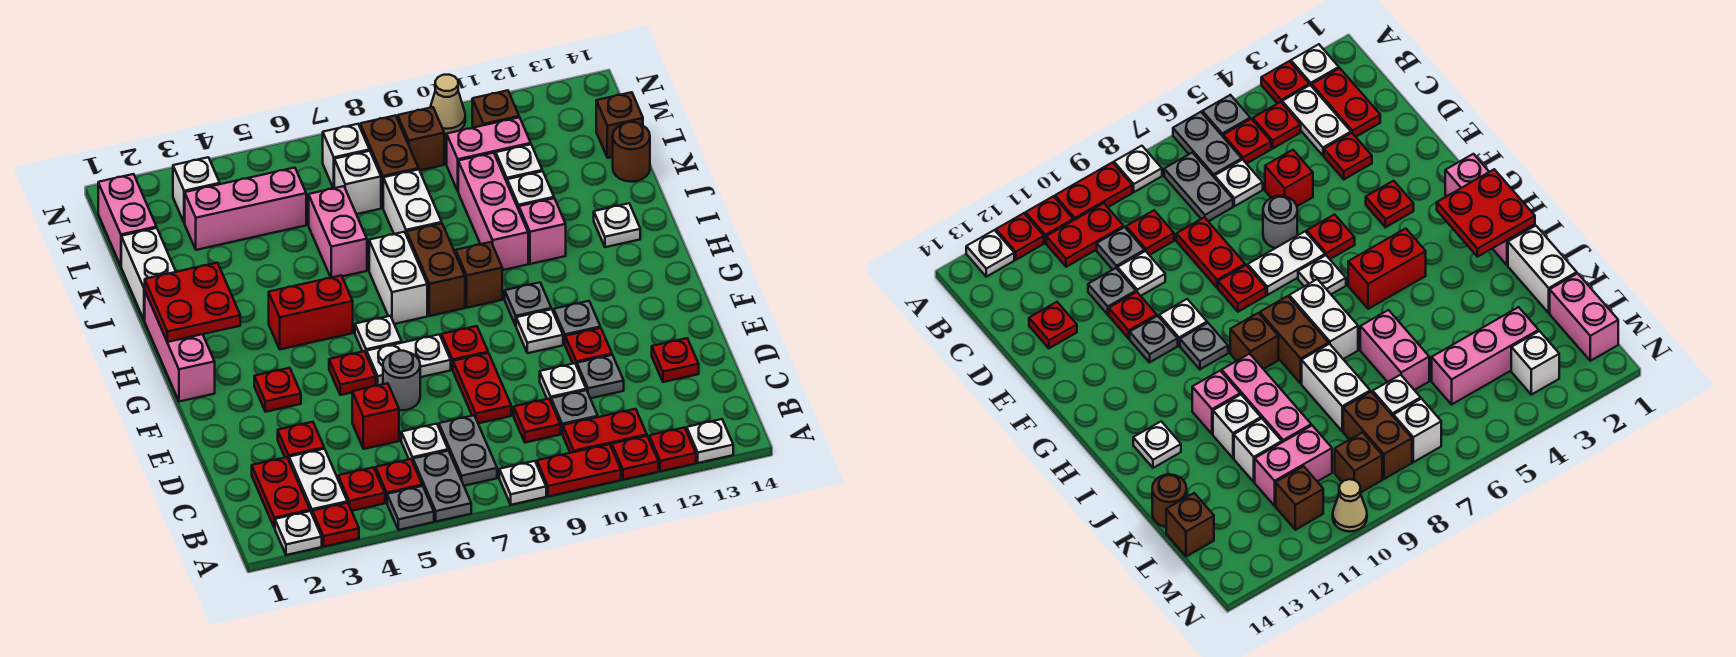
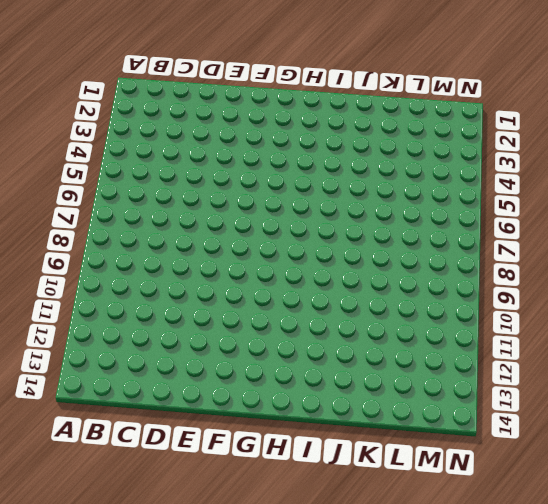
none -> white 1x1 plate [275,511,322,555]
none -> red 1x1 plate [312,503,359,547]
none -> grey 1x1 plate [387,486,434,530]
none -> grey 1x2 plate [413,451,471,522]

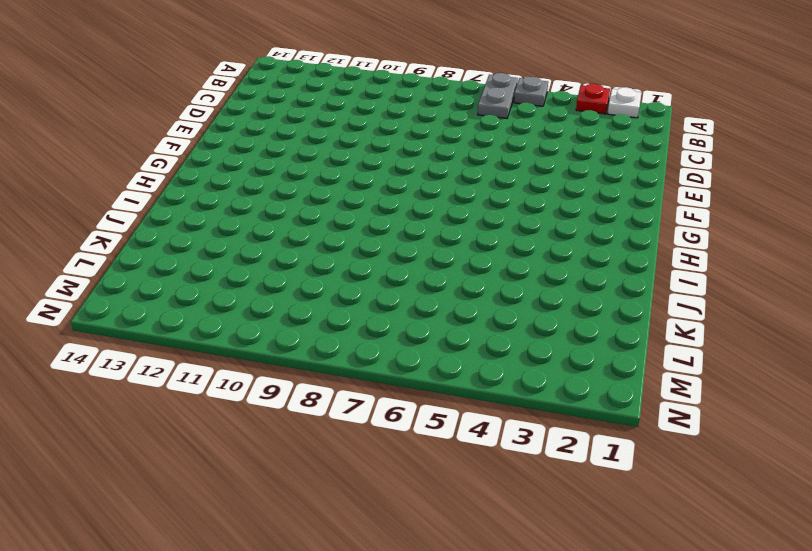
none -> white 1x1 plate [499,461,546,505]
none -> red 1x2 plate [537,444,621,497]
none -> red 1x1 plate [612,436,658,480]
none -> red 1x1 plate [649,427,696,471]

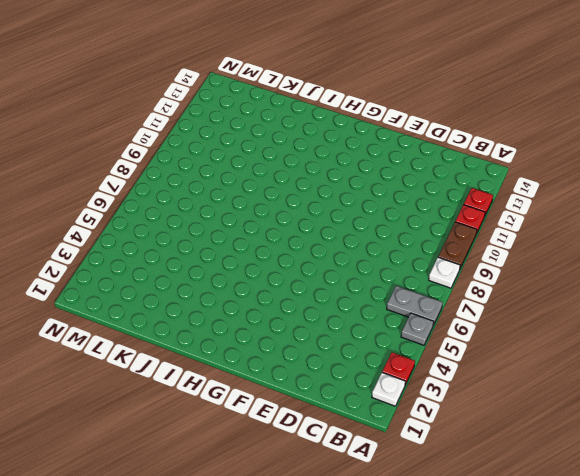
brown 1x2 plate [438,222,477,268] -> red 1x2 plate [537,444,621,497]
none -> white 1x1 plate [687,419,733,463]
none -> red 1x2 plate [252,457,310,528]
none -> white 1x2 plate [289,449,347,513]
none -> red 1x1 plate [338,467,385,511]

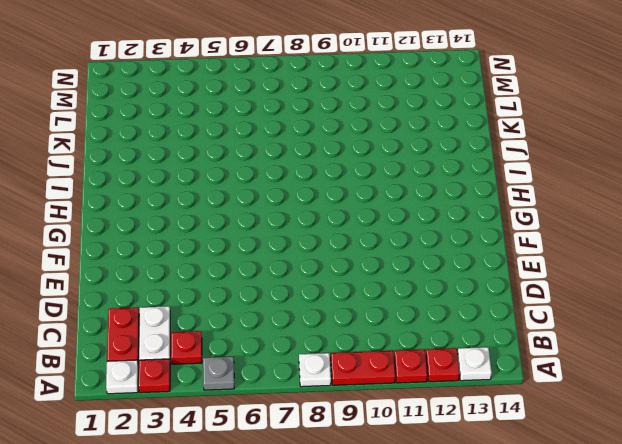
none -> grey 1x2 plate [413,451,471,522]
none -> red 1x1 plate [376,459,422,502]
none -> grey 1x2 plate [439,415,497,486]
none -> red 1x2 plate [563,409,647,453]

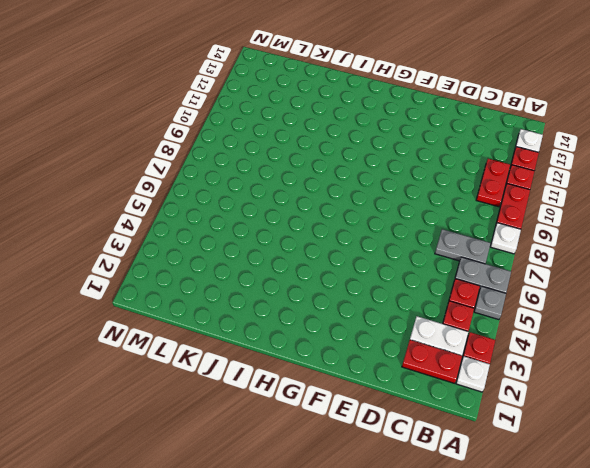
none -> white 1x1 plate [401,424,448,462]
none -> red 1x1 plate [514,399,560,443]
none -> grey 1x1 plate [551,390,598,434]
none -> red 1x1 plate [278,422,324,459]

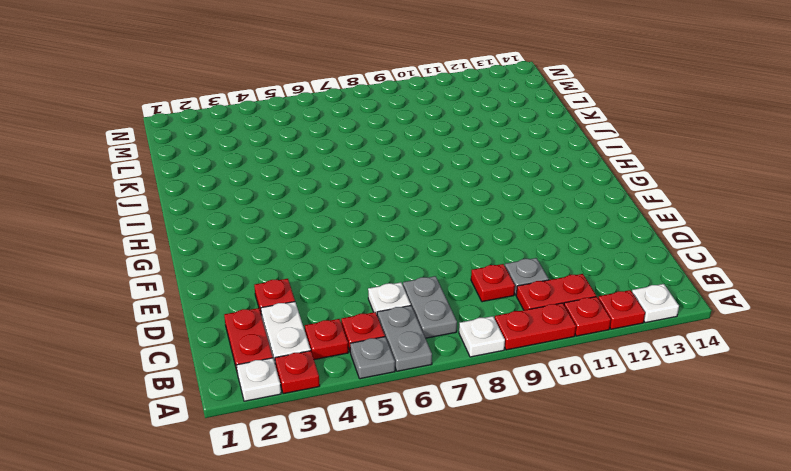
none -> red 1x1 brick [352,383,399,449]
none -> red 1x2 plate [453,353,511,423]
none -> white 1x1 plate [540,363,586,401]
none -> grey 1x1 plate [577,355,624,398]

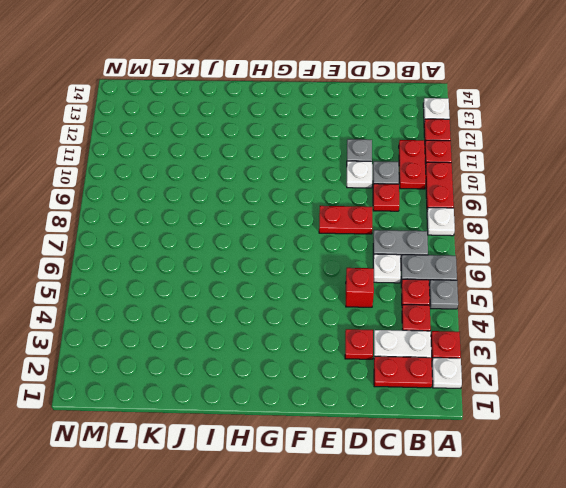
none -> red 1x1 plate [652,338,699,382]
none -> grey 1x1 round brick [383,351,420,410]
none -> red 1x1 plate [565,328,612,366]
none -> red 1x1 plate [254,368,301,412]

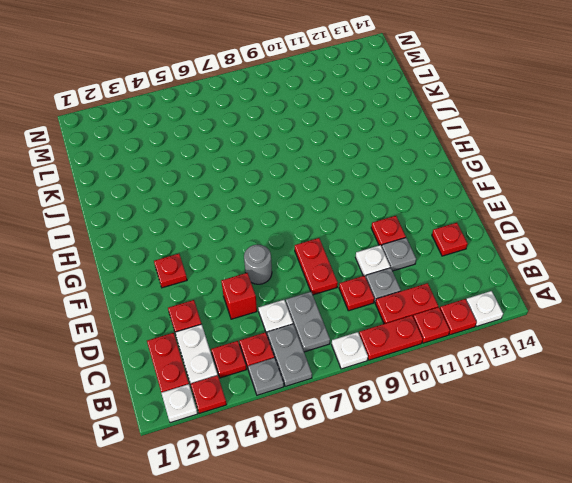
none -> red 1x1 plate [329,351,376,395]
none -> white 1x2 plate [367,334,451,386]
none -> red 1x1 plate [441,326,488,370]
none -> white 1x1 plate [516,309,563,353]

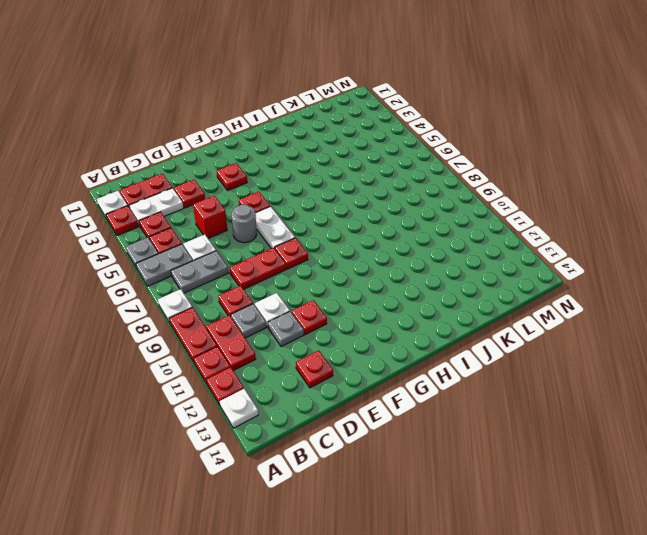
none -> white 1x1 plate [516,309,563,353]
none -> grey 1x1 plate [554,301,600,344]
none -> pink 1x3 brick [145,292,215,402]
none -> white 1x1 plate [355,316,402,355]

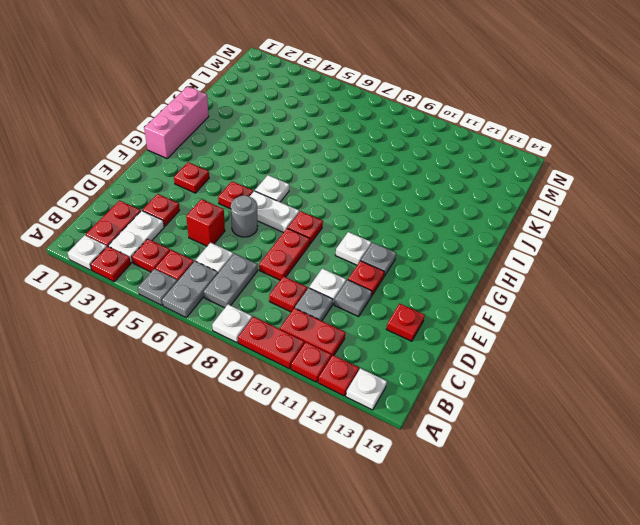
none -> grey 1x1 plate [505,282,551,325]
none -> red 1x2 brick [269,276,353,349]
none -> white 1x2 brick [369,232,427,324]
none -> brown 1x2 brick [407,223,465,316]

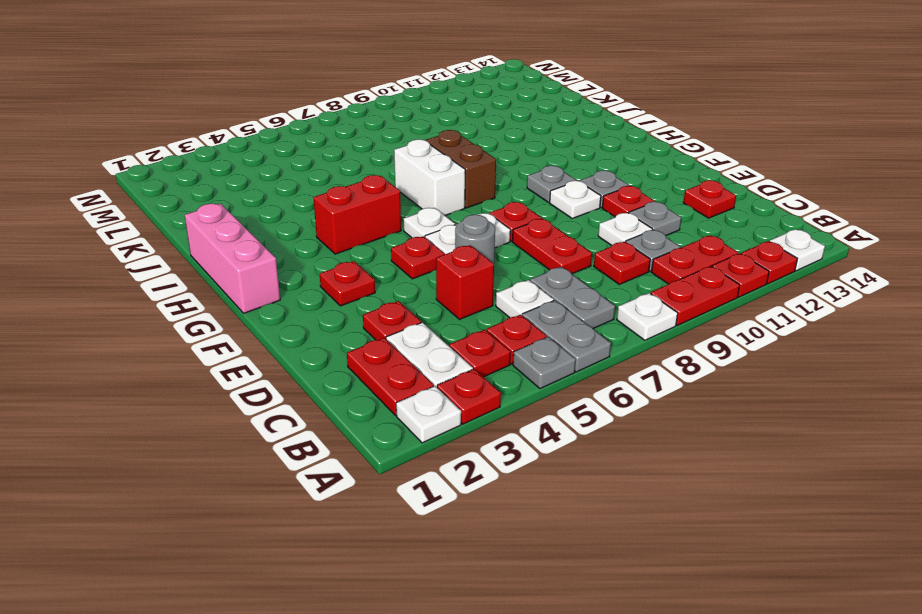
none -> brown 1x1 brick [456,242,502,308]
none -> pink 1x3 brick [458,153,528,270]
none -> pink 1x1 brick [519,198,566,264]
none -> white 1x1 plate [594,203,640,247]

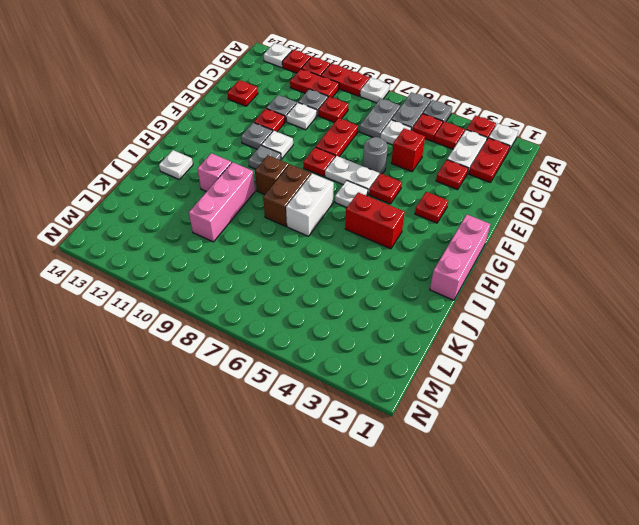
none -> white 1x2 brick [121,228,176,321]
none -> pink 1x2 brick [309,186,367,278]
none -> white 1x2 brick [383,169,442,235]
none -> white 1x1 brick [507,171,554,210]

